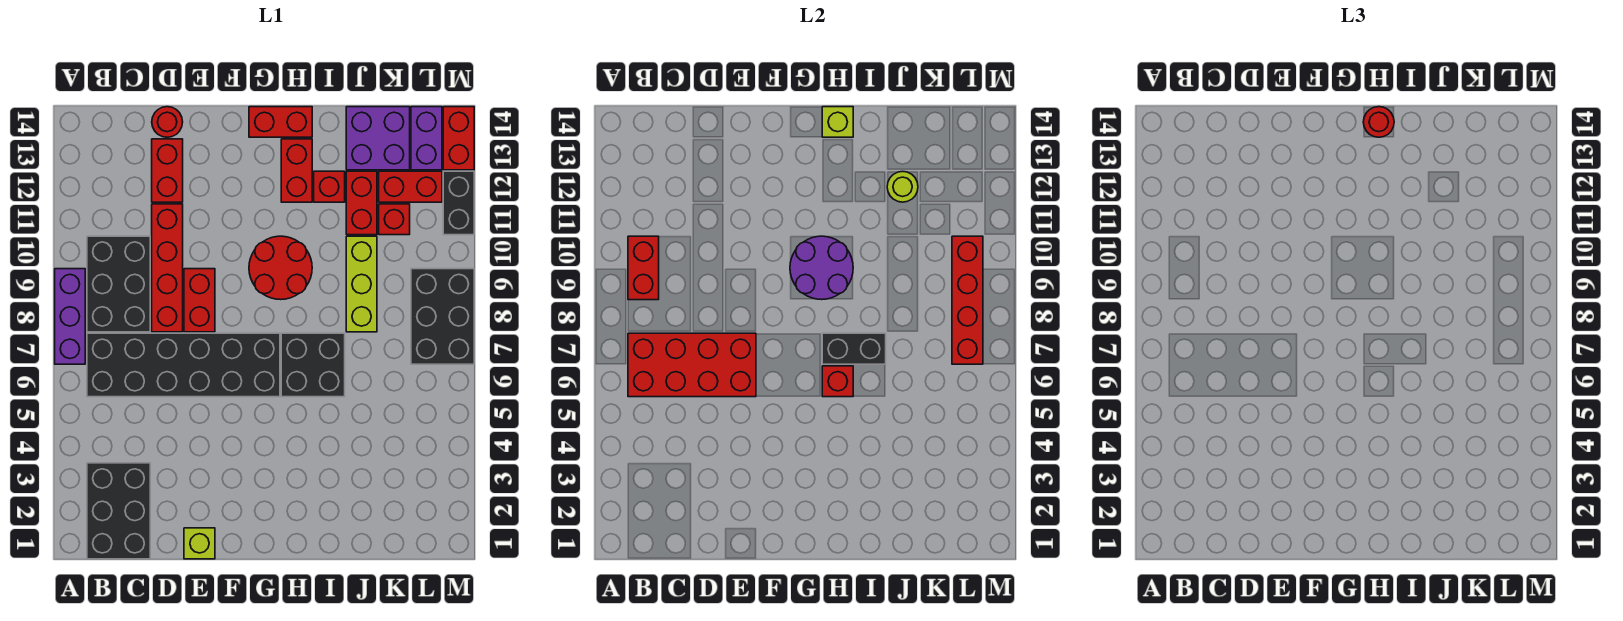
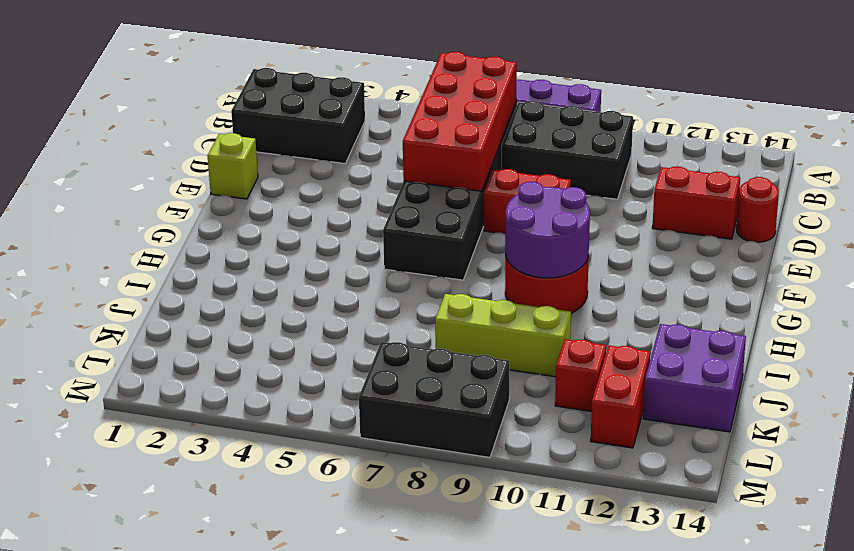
none -> red 1x4 brick [152,204,183,332]
none -> red 1x2 brick [249,107,312,137]
none -> black 2x2 brick [281,333,345,397]
none -> red 1x2 brick [281,139,312,202]

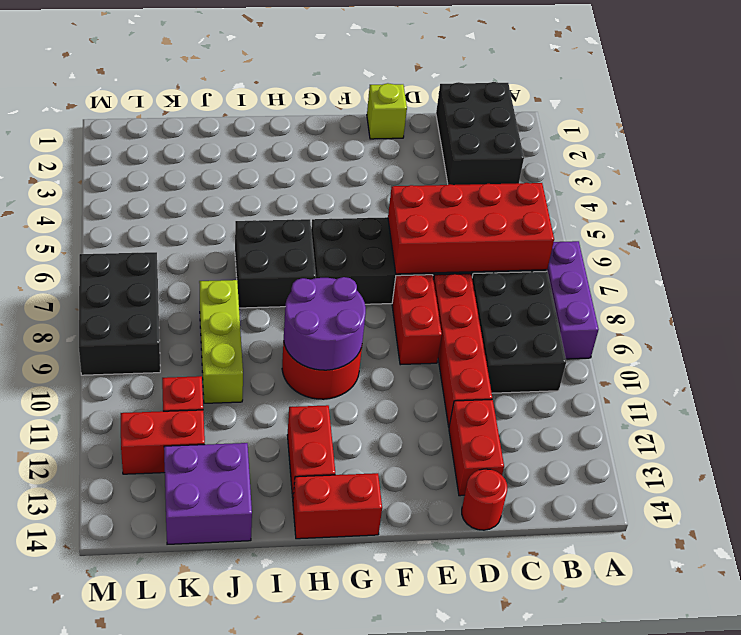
none -> red 1x1 brick [314,171,345,202]
none -> red 1x2 brick [346,171,377,235]
none -> purple 1x2 brick [411,107,442,170]
none -> black 1x2 brick [443,171,474,235]

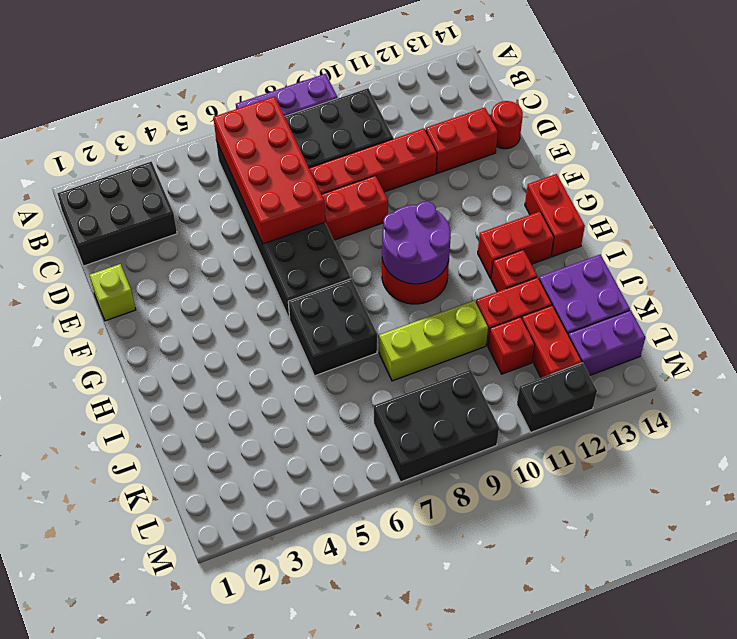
none -> red 1x2 brick [443,107,474,170]
none -> red 1x2 brick [628,236,659,300]
none -> red 1x1 brick [822,366,853,397]
none -> black 1x2 brick [822,333,886,364]

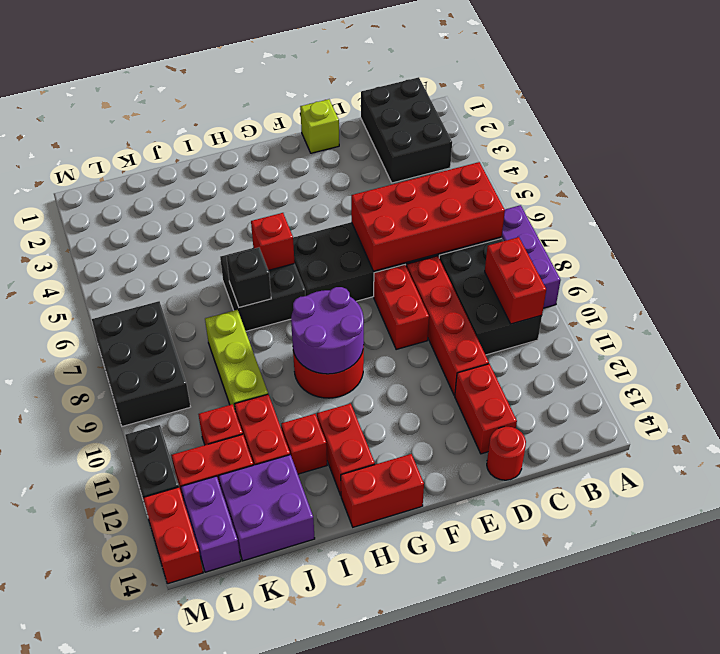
black 1x1 brick [227,248,271,307] -> black 1x2 brick [822,333,886,364]
none -> lime 1x1 brick [822,107,853,137]
none -> lime 1x1 round brick [887,171,918,202]
none -> red 1x4 brick [952,236,983,364]
none -> red 1x1 round brick [1363,107,1394,137]

